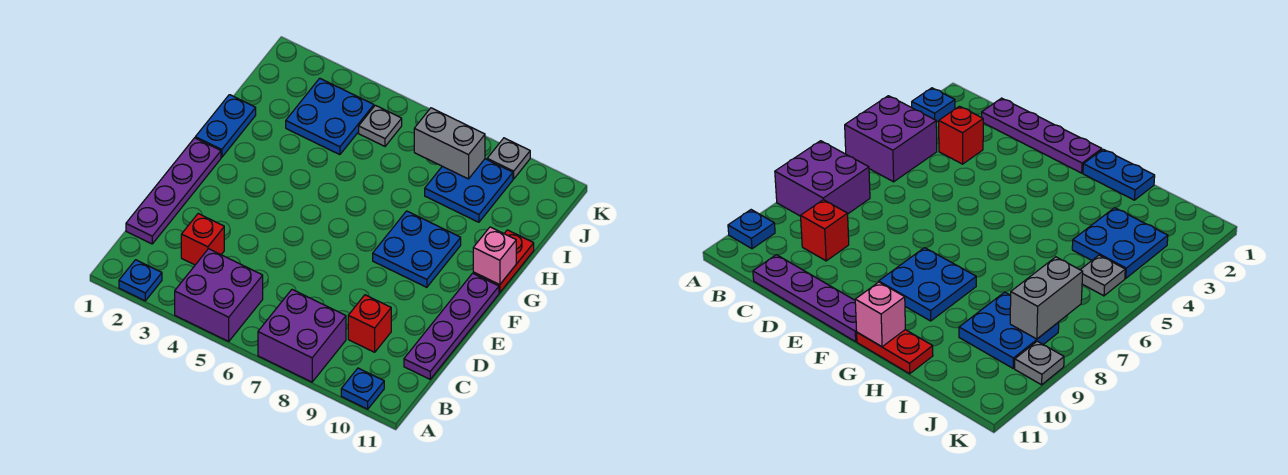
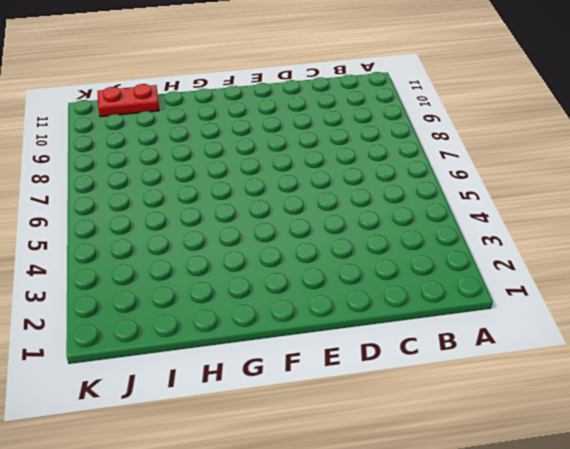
red 1x2 plate [98,84,159,117] -> red 1x2 plate moved to [473,230,534,293]
none -> blue 1x1 plate [119,260,162,301]
none -> purple 2x2 brick [175,249,263,341]
none -> purple 2x2 brick [258,290,346,382]

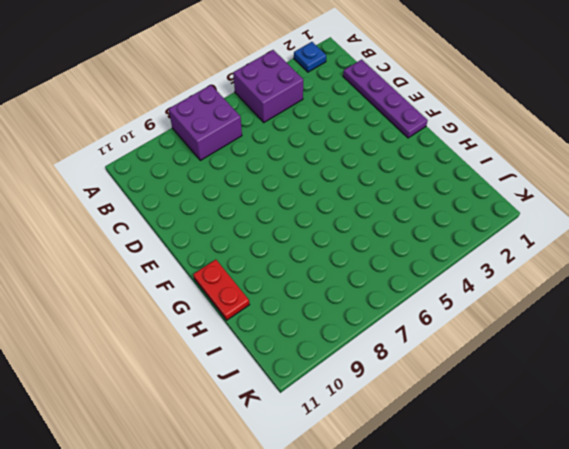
none -> blue 1x1 plate [341,368,384,409]
none -> red 1x1 brick [181,214,224,265]
none -> red 1x1 brick [348,295,391,352]

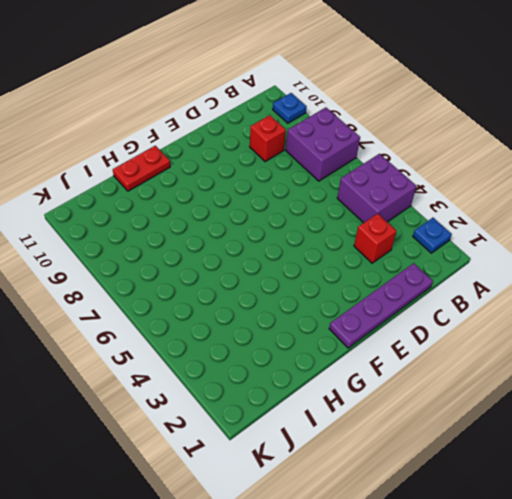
none -> purple 1x4 plate [404,273,499,379]
none -> blue 2x2 plate [373,211,461,287]
none -> blue 1x2 plate [195,95,256,157]

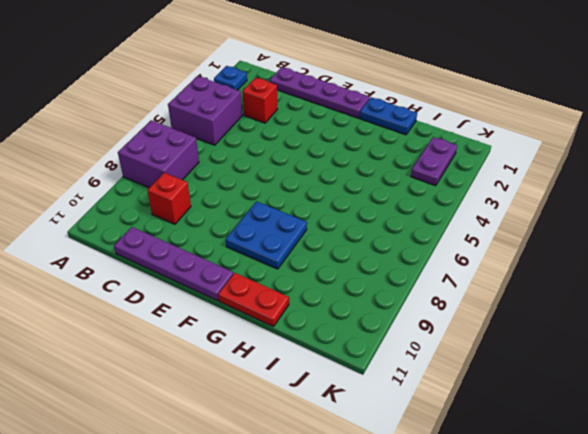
purple 1x2 plate [411,137,457,186] -> blue 2x2 plate [286,78,374,155]
none -> blue 1x1 plate [341,368,384,409]
none -> blue 2x2 plate [425,159,513,222]
none -> grey 1x1 plate [359,105,402,146]

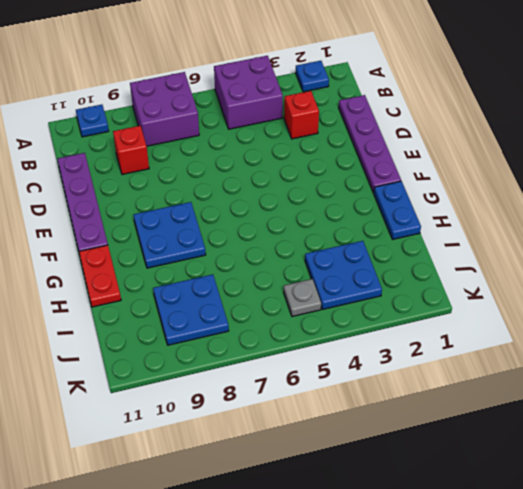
none -> grey 1x1 plate [487,138,530,179]
none -> pink 1x1 brick [473,227,516,285]
none -> grey 1x2 brick [414,108,485,179]

